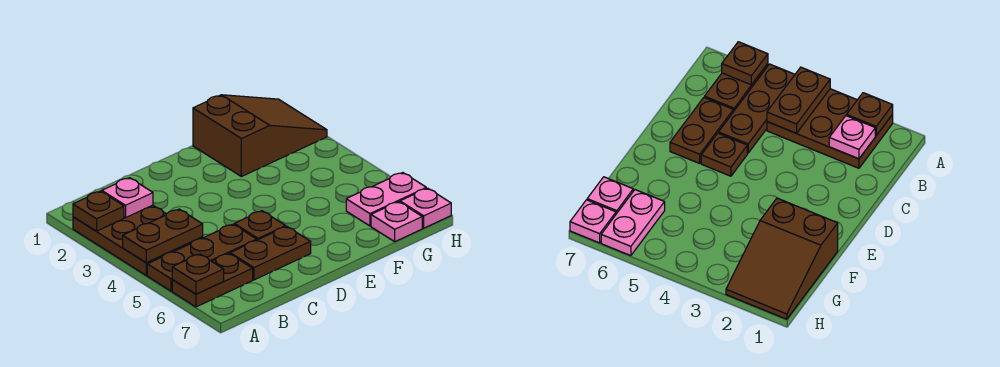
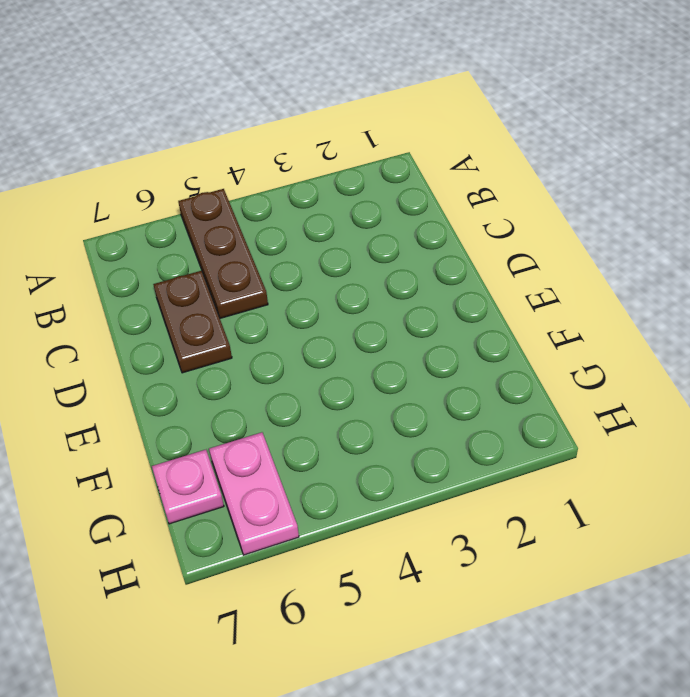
none -> brown 2x3 plate [73,205,203,275]
none -> brown 1x2 plate [172,254,253,307]
none -> brown 1x1 plate [234,211,286,240]

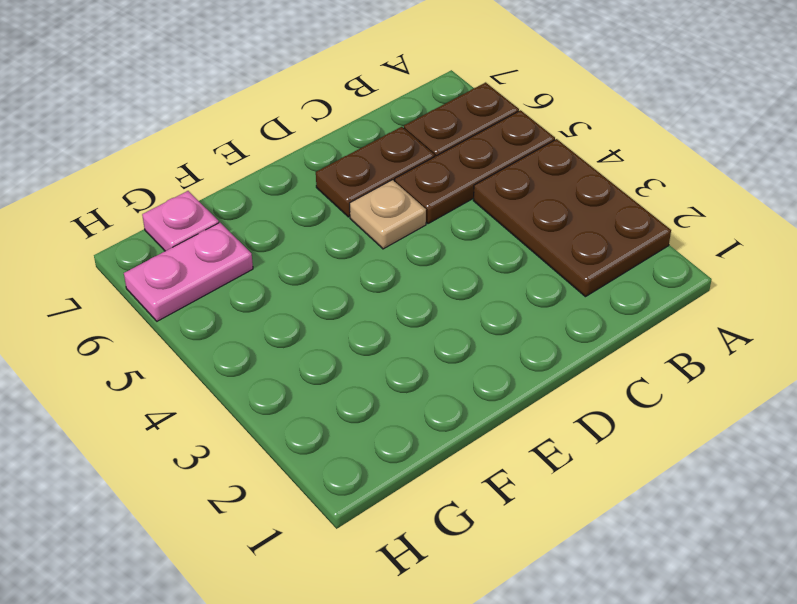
tan 1x1 plate [350,180,426,249] -> brown 1x1 plate [234,211,286,240]
none -> brown 2x3 slope [193,95,327,177]
none -> pink 1x1 plate [400,188,451,228]
none -> brown 1x1 plate [73,191,124,231]

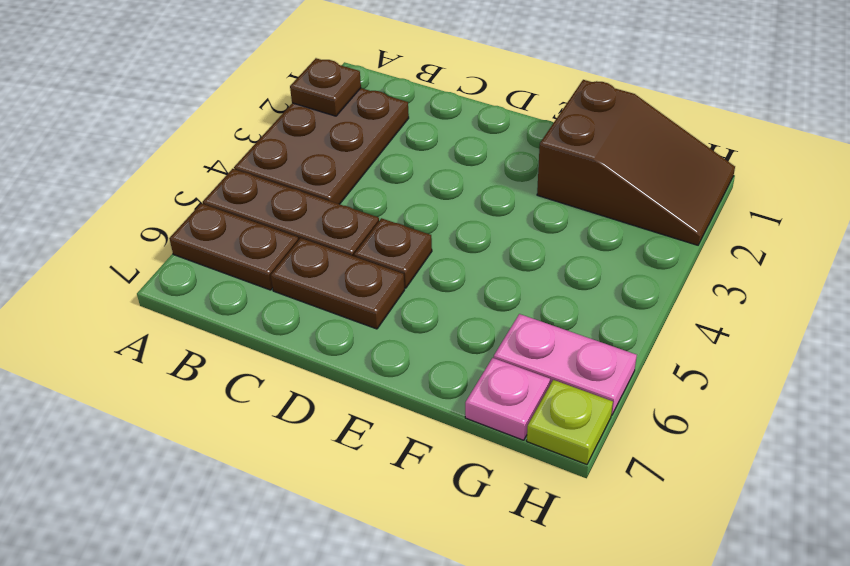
lime 1x1 plate [527,380,613,465] -> pink 1x1 plate [400,188,451,228]
none -> brown 1x2 plate [123,209,203,263]
none -> brown 1x1 plate [172,254,224,294]
none -> pink 1x1 plate [102,178,153,218]

